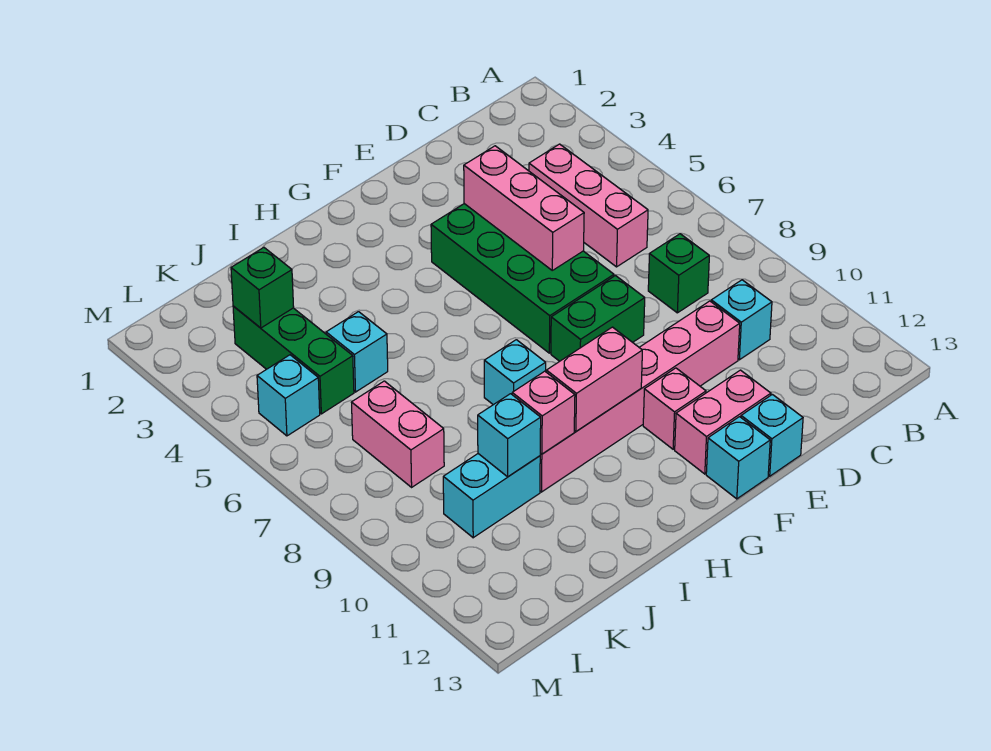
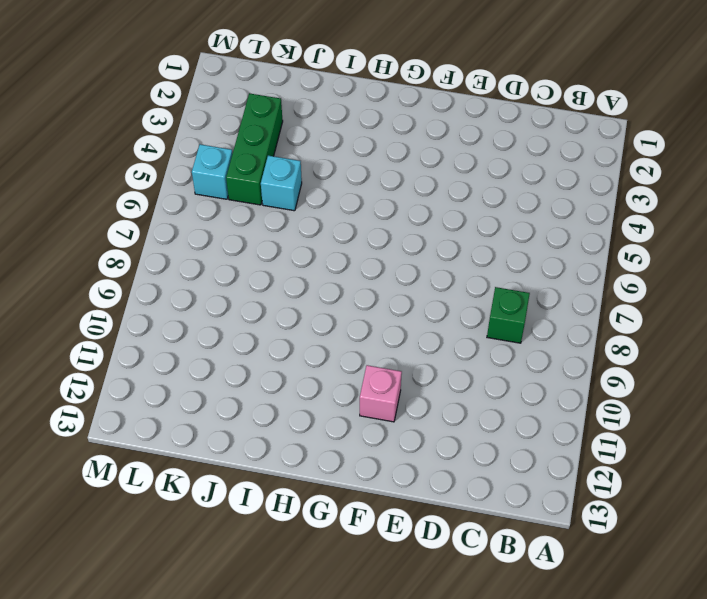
none -> pink 1x3 brick [529,144,648,267]
none -> cyan 1x1 brick [711,280,772,360]
none -> pink 1x6 brick [540,301,740,492]

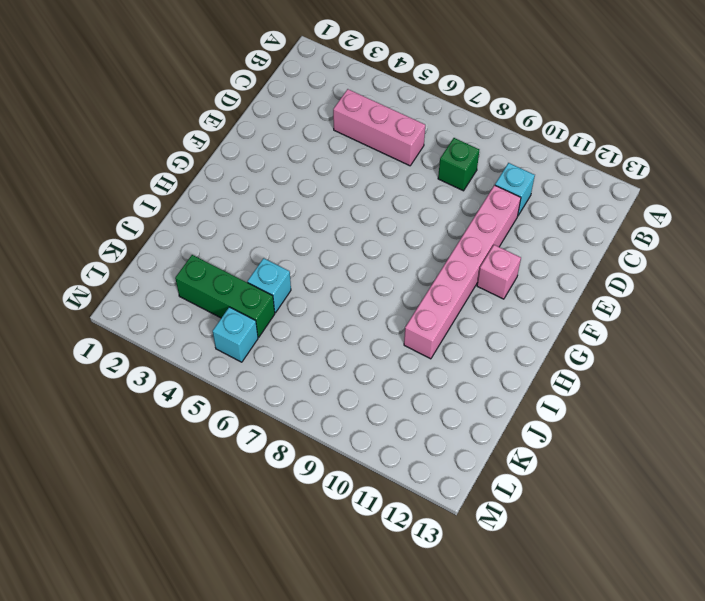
none -> green 2x4 brick [431,204,614,353]
none -> green 1x2 brick [551,276,645,361]
none -> pink 1x2 brick [675,370,771,474]

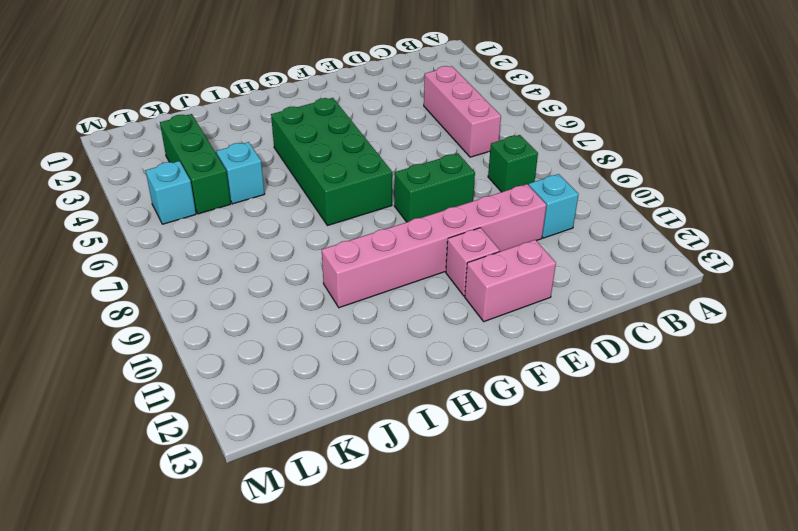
green 2x4 brick [271,98,392,226] -> green 2x4 brick moved to [431,204,614,353]
none -> cyan 1x1 brick [741,394,803,476]
none -> cyan 1x1 brick [706,417,770,499]
none -> cyan 1x1 brick [484,340,546,405]

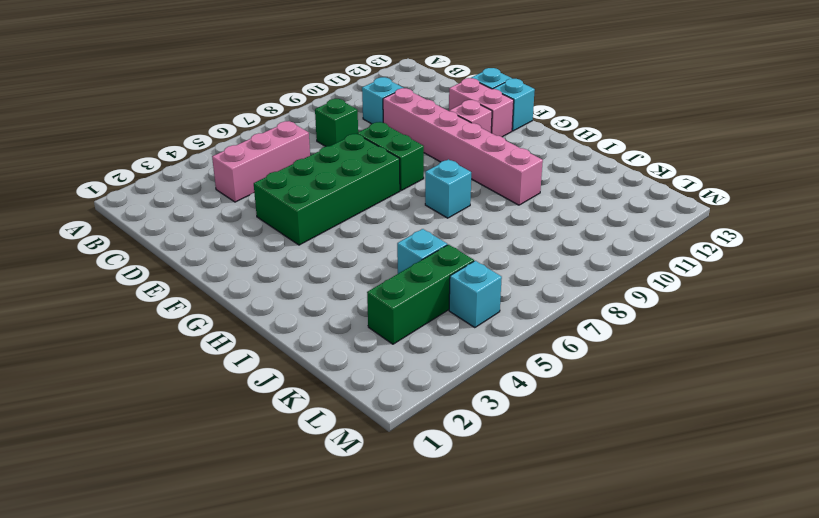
none -> cyan 1x2 brick [443,454,540,538]
none -> pink 1x2 brick [351,381,444,487]
none -> pink 1x3 brick [464,146,584,270]

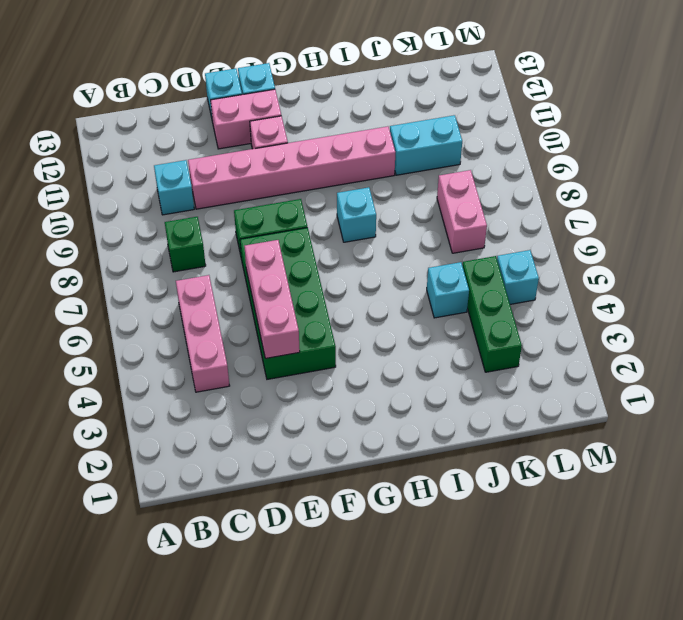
none -> pink 1x2 brick [546,327,642,431]
none -> pink 1x1 brick [512,371,575,454]
none -> cyan 1x1 brick [478,394,541,477]

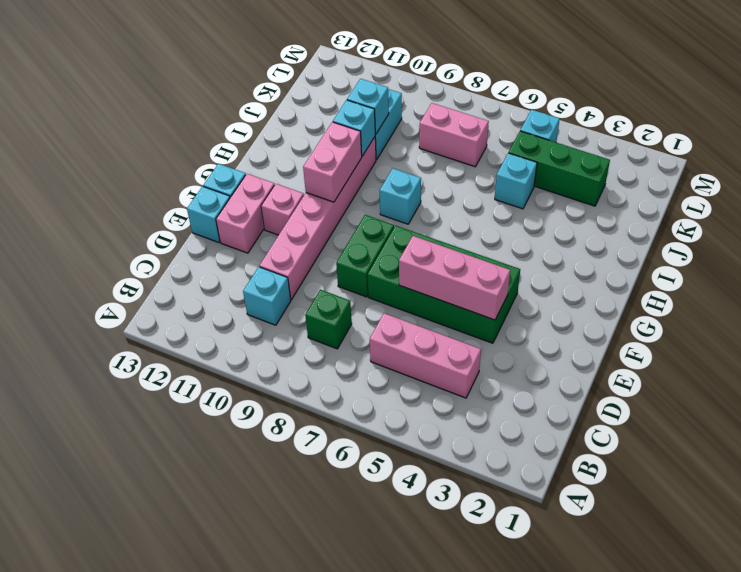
cyan 1x1 brick [333,100,375,156] -> pink 1x1 brick [512,371,575,454]
none -> green 1x1 brick [231,248,294,328]

